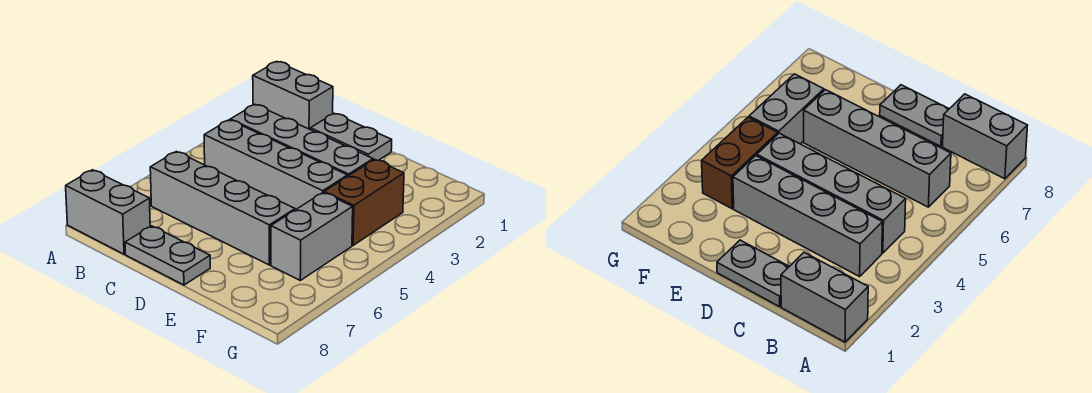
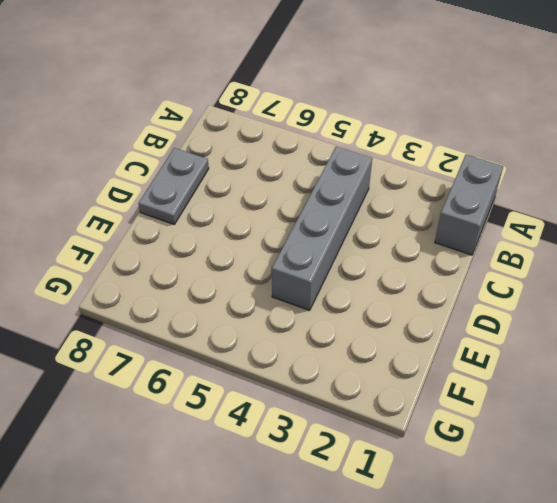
none -> grey 1x2 brick [66,170,150,254]
none -> grey 1x4 brick [230,105,373,176]

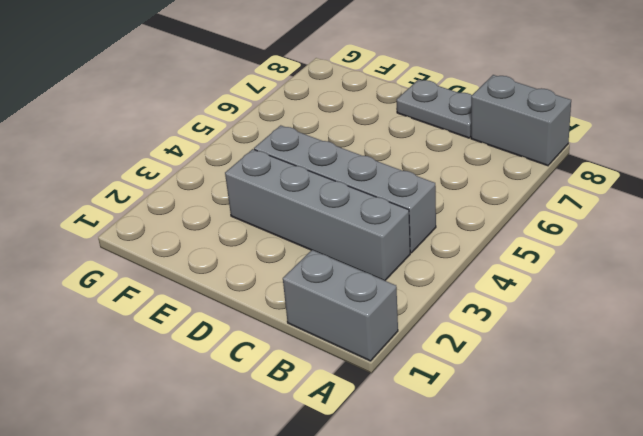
none -> grey 1x4 brick [150,151,295,265]
none -> grey 1x2 plate [310,113,392,160]

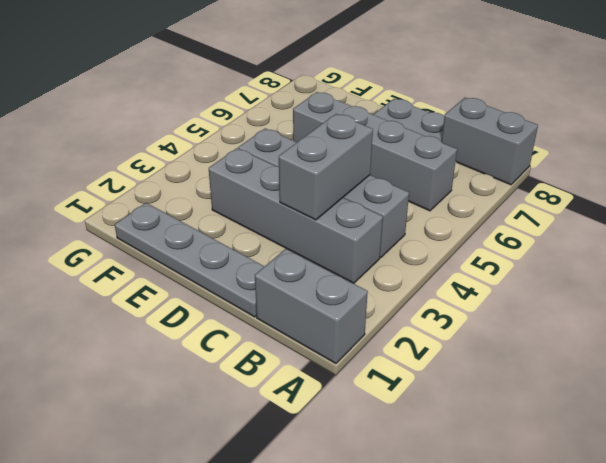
grey 1x4 plate [115,203,265,317] -> grey 1x2 plate [310,113,392,160]
grey 1x2 brick [279,114,373,220] -> grey 1x2 brick moved to [271,193,353,280]
none -> brown 1x2 brick [324,159,404,245]

